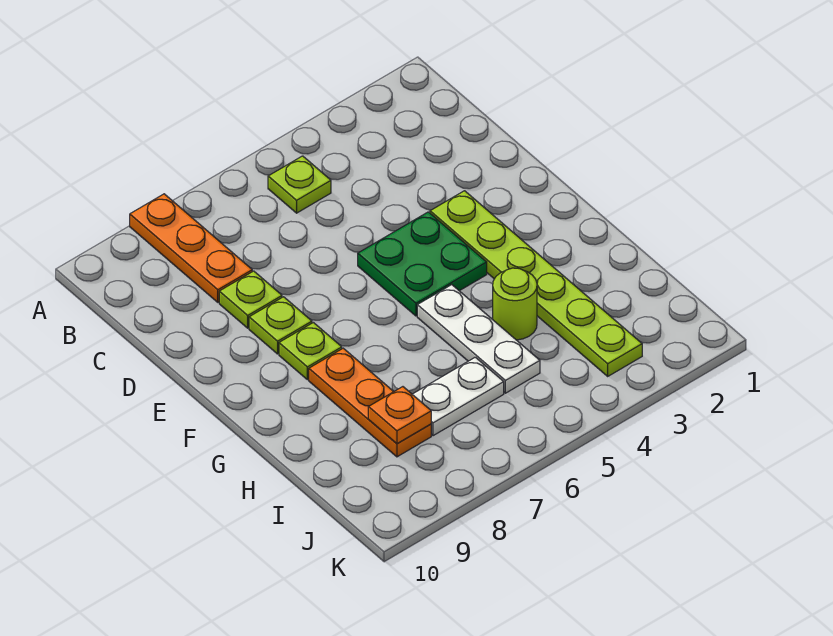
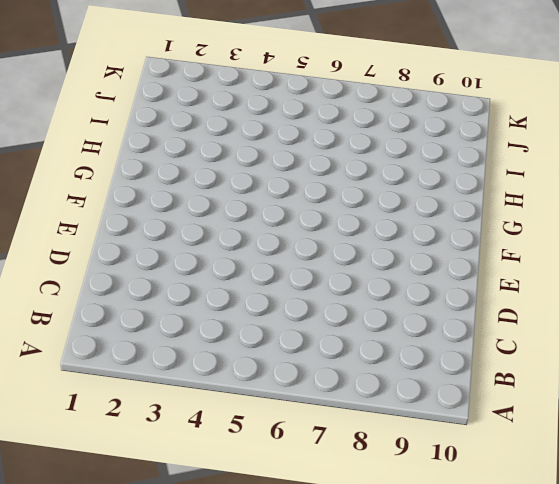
none -> orange 1x3 plate [130,194,252,302]
none -> lime 1x1 plate [268,156,331,213]
none -> lime 1x1 plate [219,271,282,328]

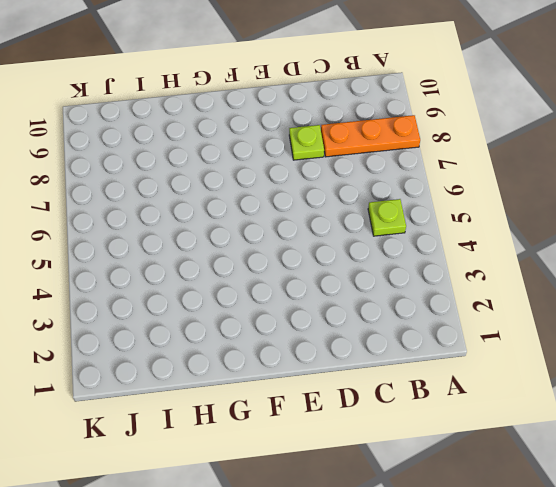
none -> lime 1x6 plate [430,191,642,376]
none -> green 2x2 plate [358,212,487,316]
none -> lime 1x1 plate [249,297,312,354]

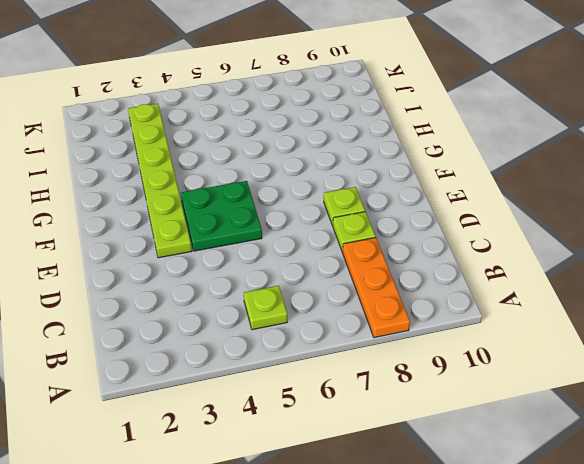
none -> lime 1x1 plate [279,323,342,380]
none -> white 1x3 plate [417,285,540,393]
none -> orange 1x3 plate [309,348,431,457]

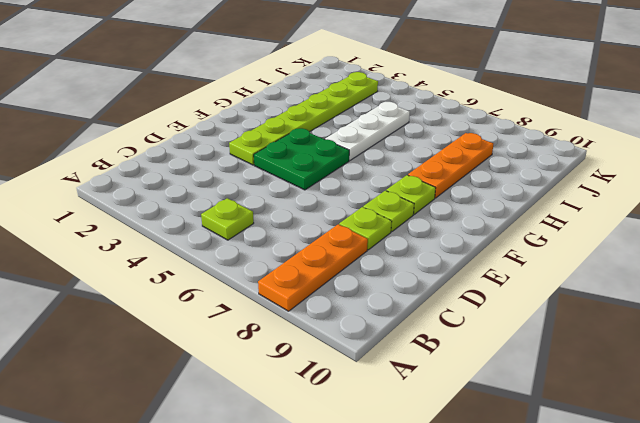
none -> lime 1x1 round brick [493,268,537,340]
none -> white 1x2 plate [412,357,504,436]
none -> orange 1x1 plate [368,387,431,444]

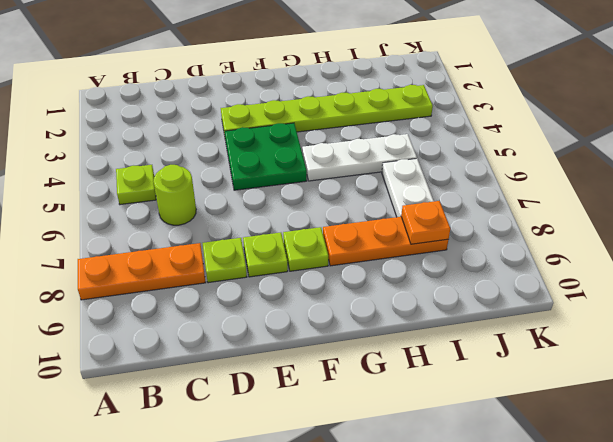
lime 1x1 round brick [153,165,196,225] -> lime 1x1 round brick moved to [493,268,537,340]

